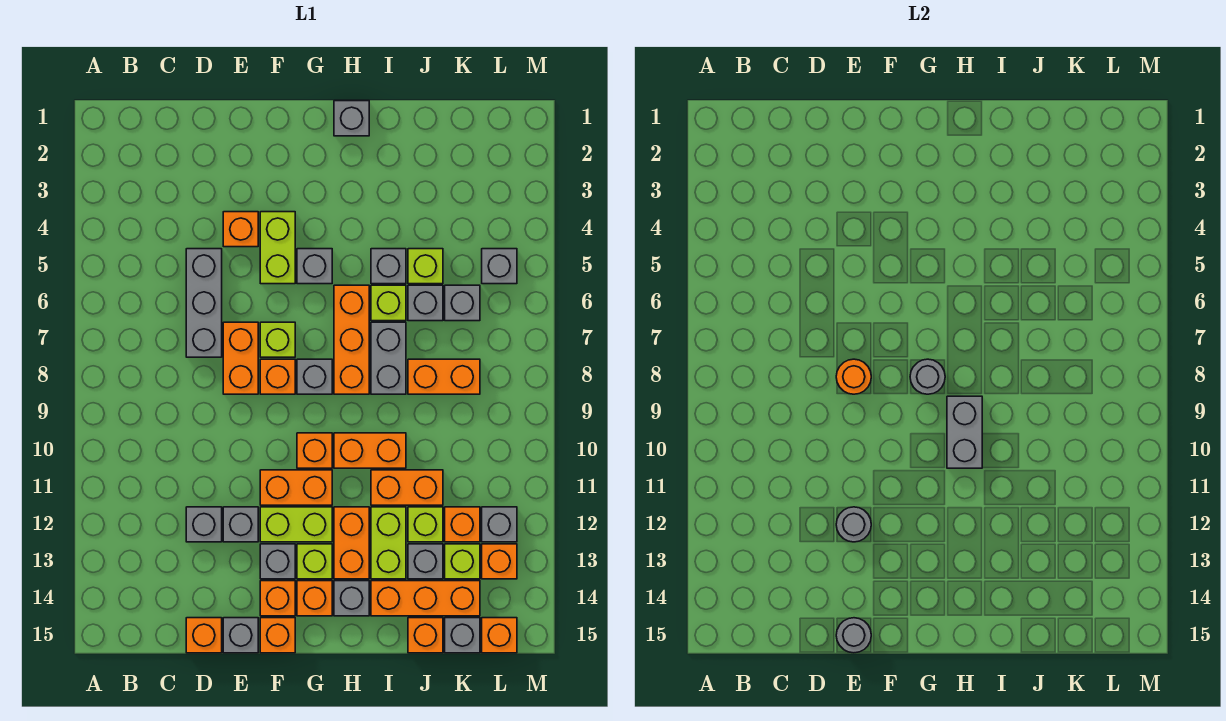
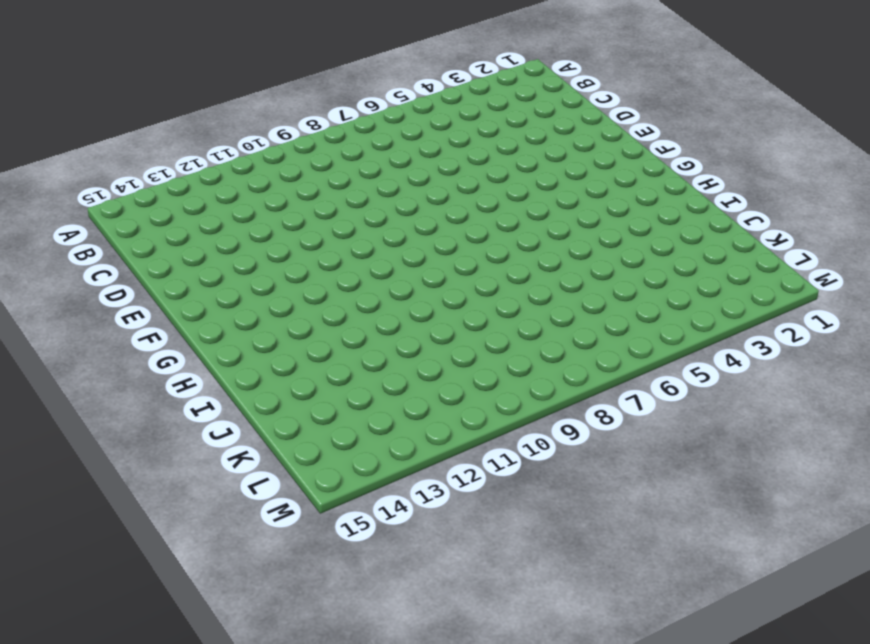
none -> grey 1x3 brick [186,249,222,357]
none -> grey 1x1 brick [186,507,222,542]
none -> orange 1x1 brick [186,618,222,653]
none -> orange 1x1 brick [223,212,258,247]

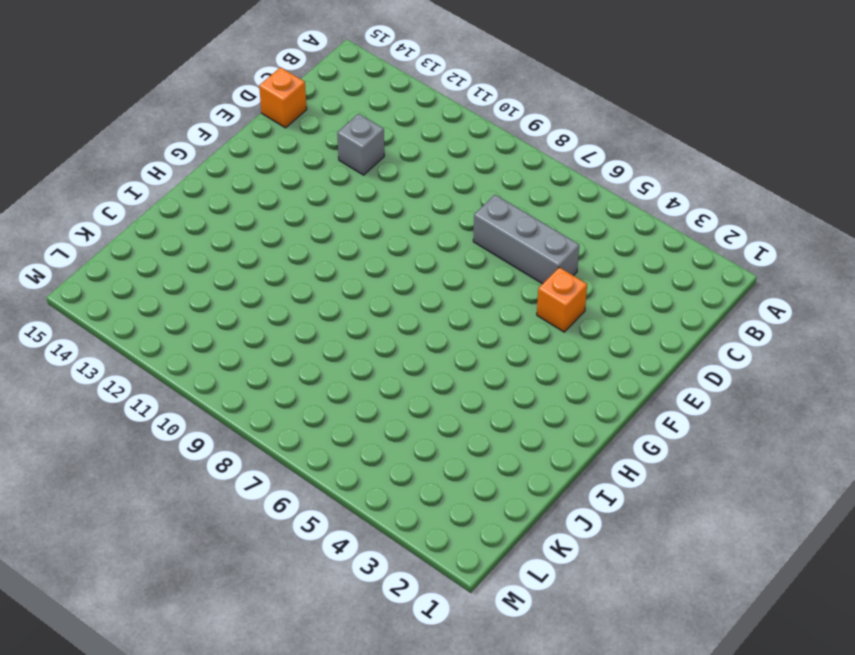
none -> orange 1x2 brick [223,322,258,394]
none -> grey 1x1 brick [223,507,258,542]
none -> grey 1x1 brick [223,618,258,653]
none -> lime 1x2 brick [260,212,295,284]

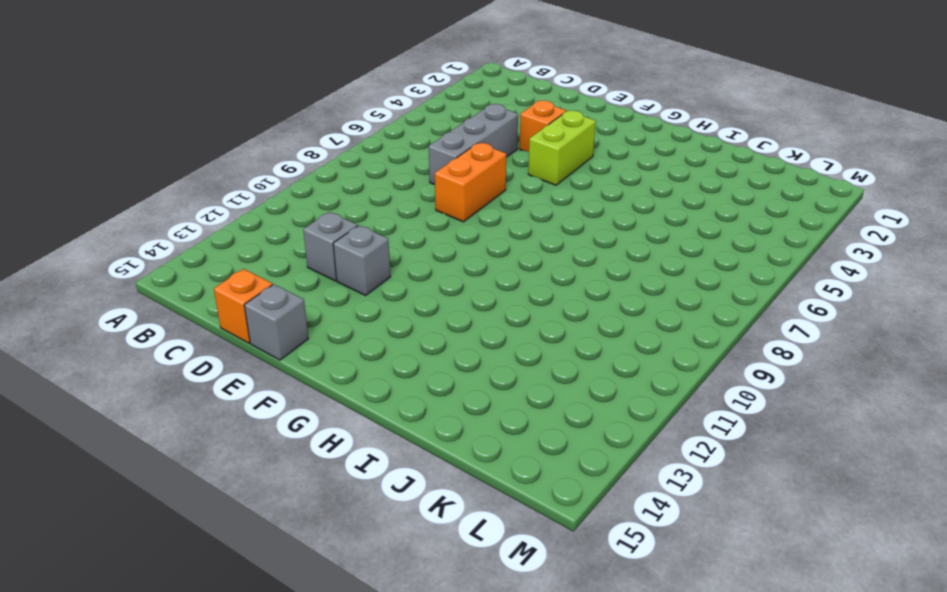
none -> lime 1x1 brick [260,322,295,357]
none -> orange 1x1 brick [260,359,295,394]
none -> orange 1x2 brick [260,470,332,505]
none -> lime 1x2 brick [260,507,332,542]

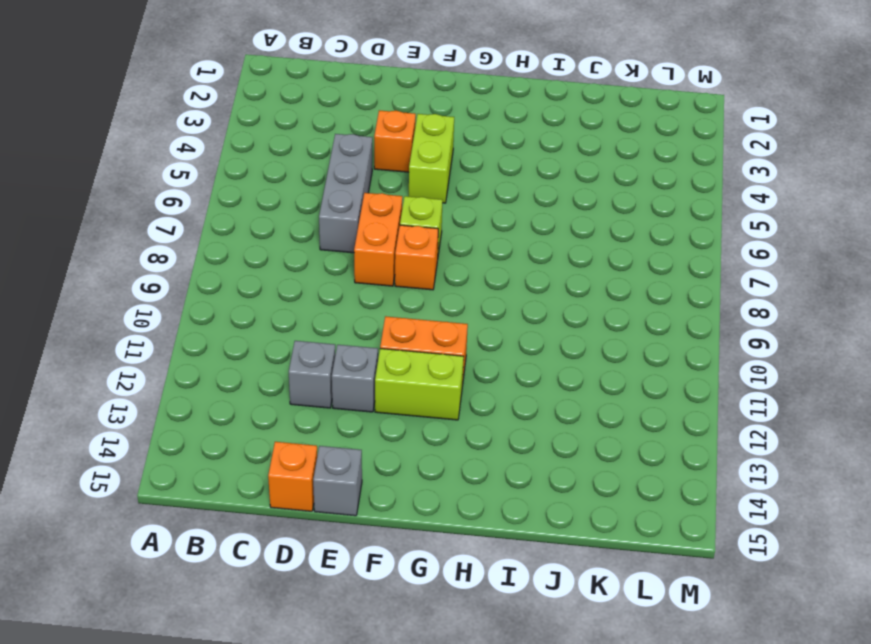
none -> grey 1x1 brick [260,544,295,579]
none -> orange 1x1 brick [260,581,295,616]
none -> orange 1x1 brick [260,618,295,653]
none -> grey 1x1 brick [297,249,332,284]

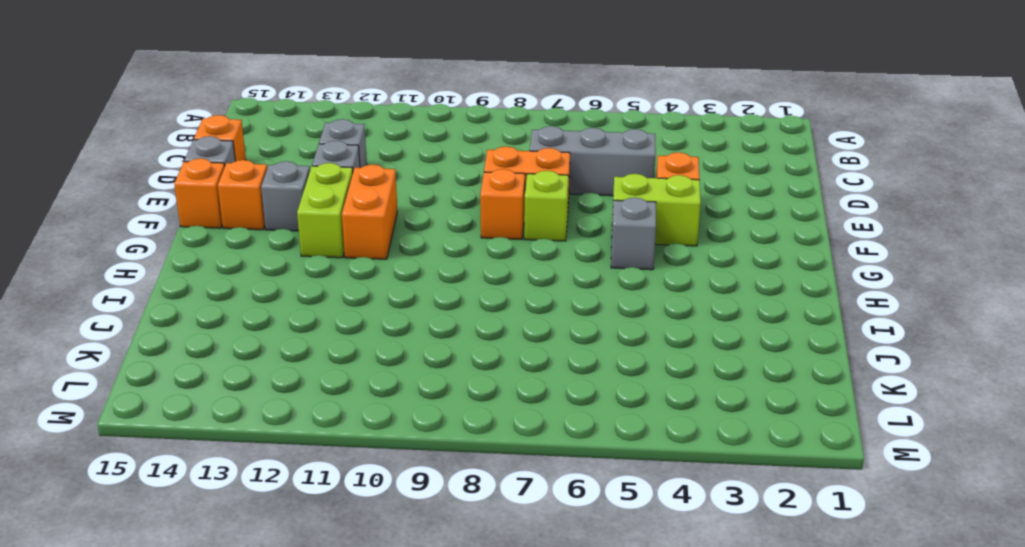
none -> grey 1x1 brick [297,359,332,394]
none -> orange 1x1 brick [297,433,332,468]
none -> lime 1x1 brick [297,544,332,579]
none -> orange 1x1 brick [297,581,332,616]

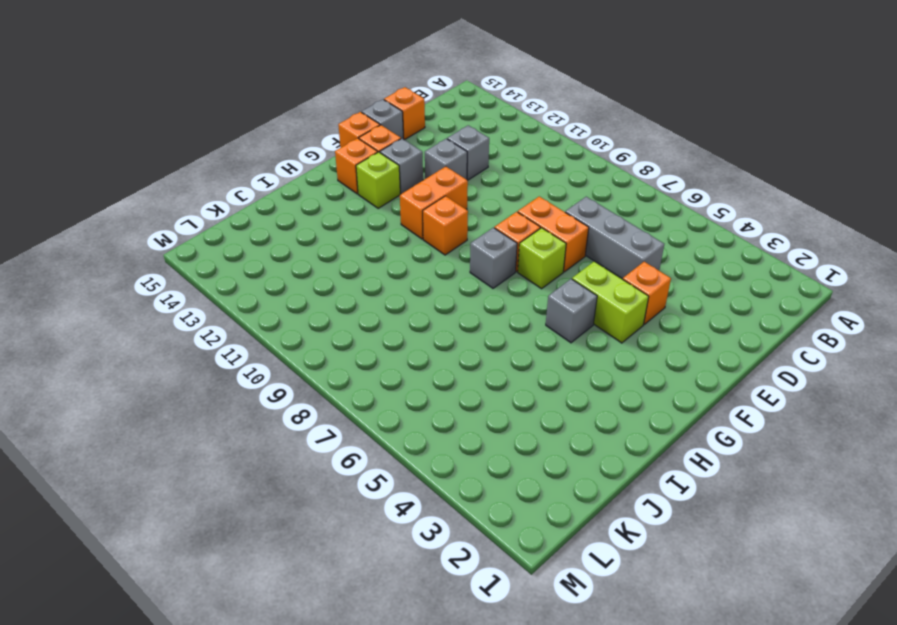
none -> lime 1x2 brick [260,507,332,542]
none -> grey 1x1 brick [334,101,369,136]
none -> orange 1x3 brick [334,285,369,394]
none -> orange 1x2 brick [334,433,406,468]

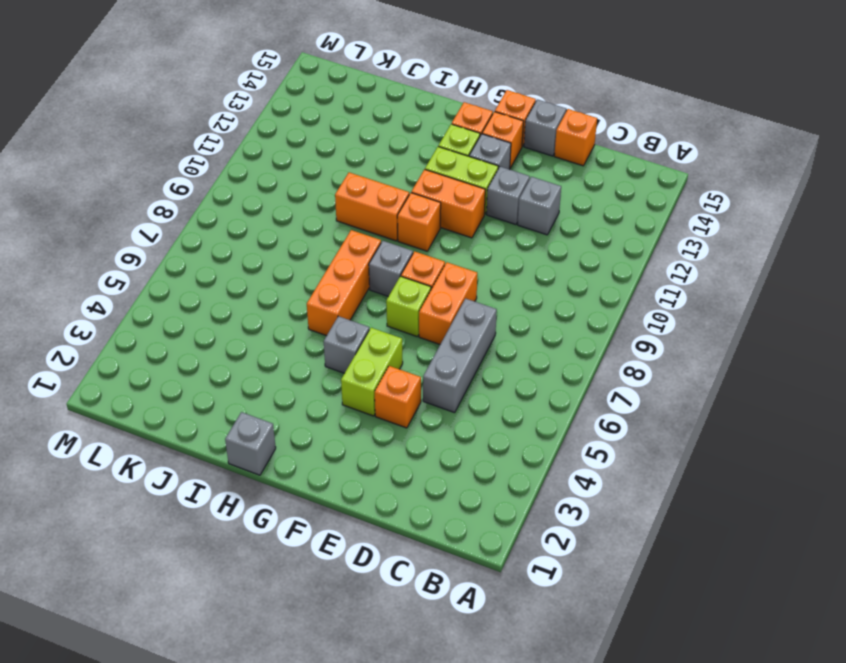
none -> orange 1x2 brick [334,507,369,579]
none -> grey 1x1 brick [334,581,369,616]
none -> grey 1x1 brick [371,249,406,284]
none -> lime 1x1 brick [371,285,406,321]

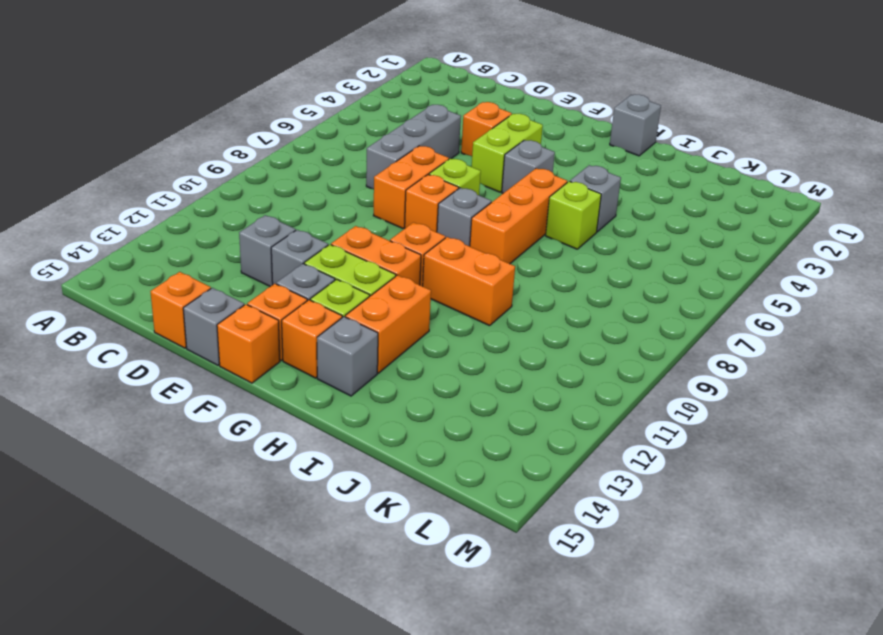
none -> grey 1x2 brick [371,322,406,394]
none -> orange 1x2 brick [371,470,443,505]
none -> lime 1x2 brick [371,507,406,579]
none -> orange 1x3 brick [371,581,480,616]

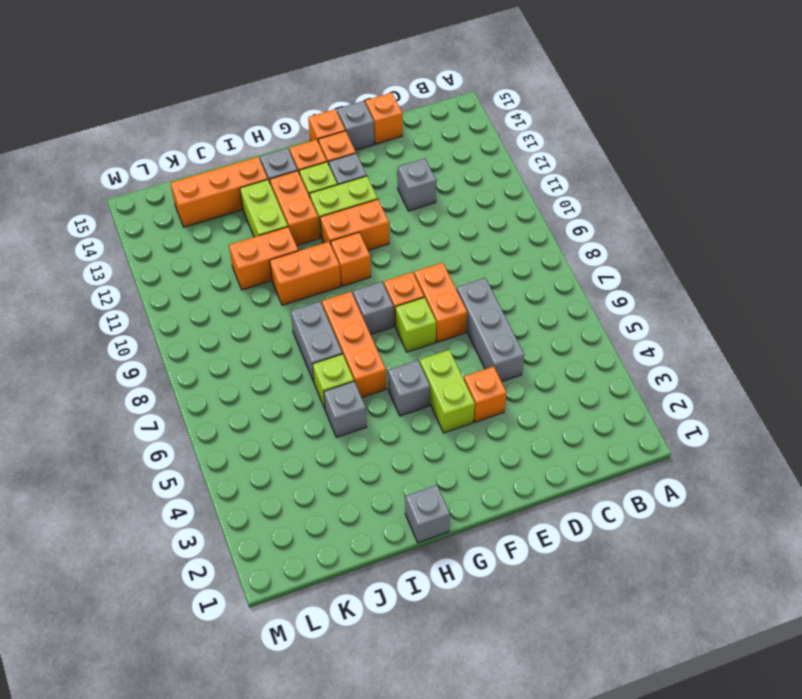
none -> grey 1x1 brick [223,507,258,542]
none -> lime 1x1 brick [408,249,443,284]
none -> grey 1x1 brick [408,285,443,321]
none -> orange 1x2 brick [408,359,480,394]

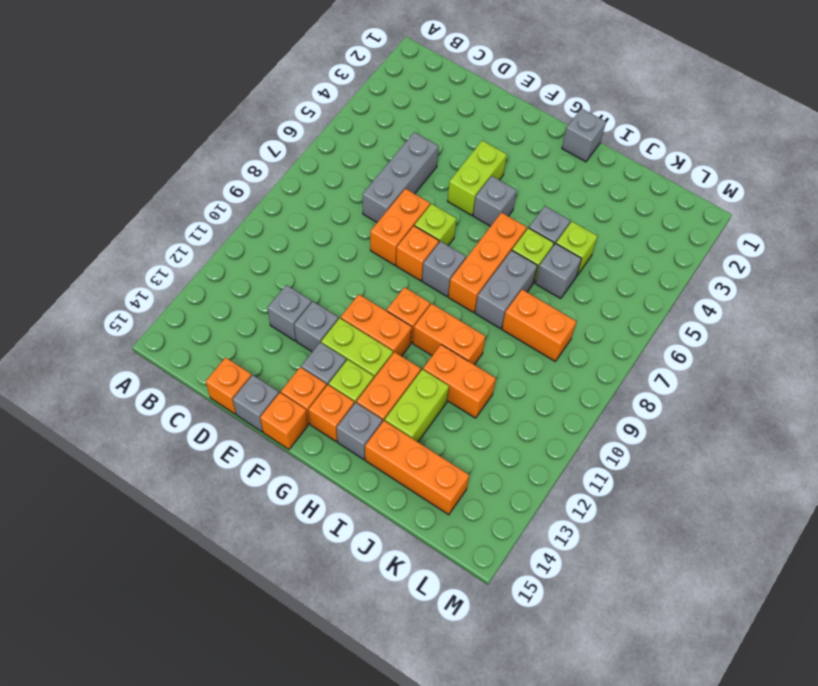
none -> orange 1x1 brick [223,212,258,247]
none -> lime 1x1 brick [408,507,443,542]
none -> grey 1x1 brick [408,544,443,579]
none -> orange 1x1 brick [408,618,443,653]

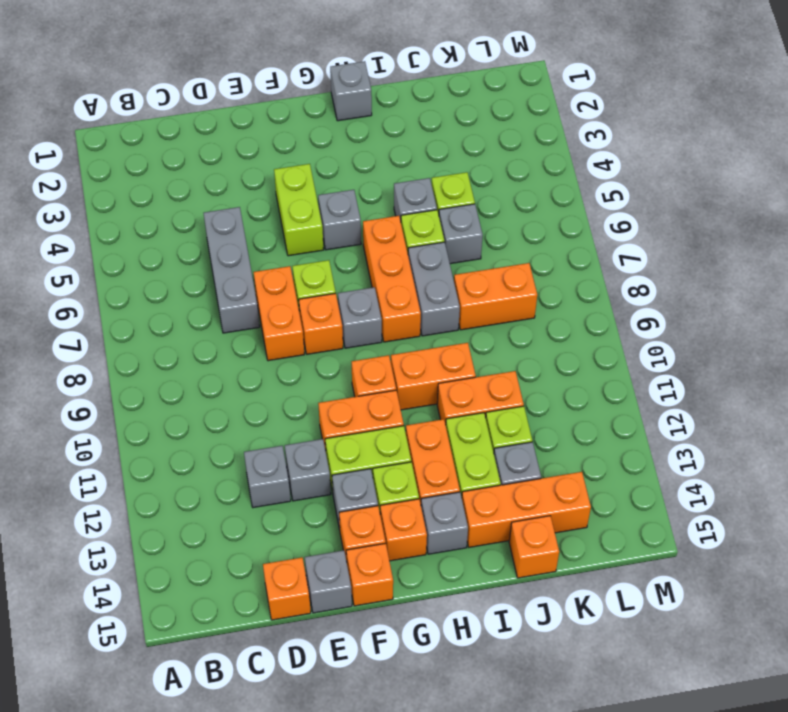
none -> orange 1x1 brick [223,212,258,247]
none -> grey 1x1 brick [445,285,480,321]
none -> orange 1x1 brick [445,507,480,542]
none -> lime 1x1 brick [445,544,480,579]

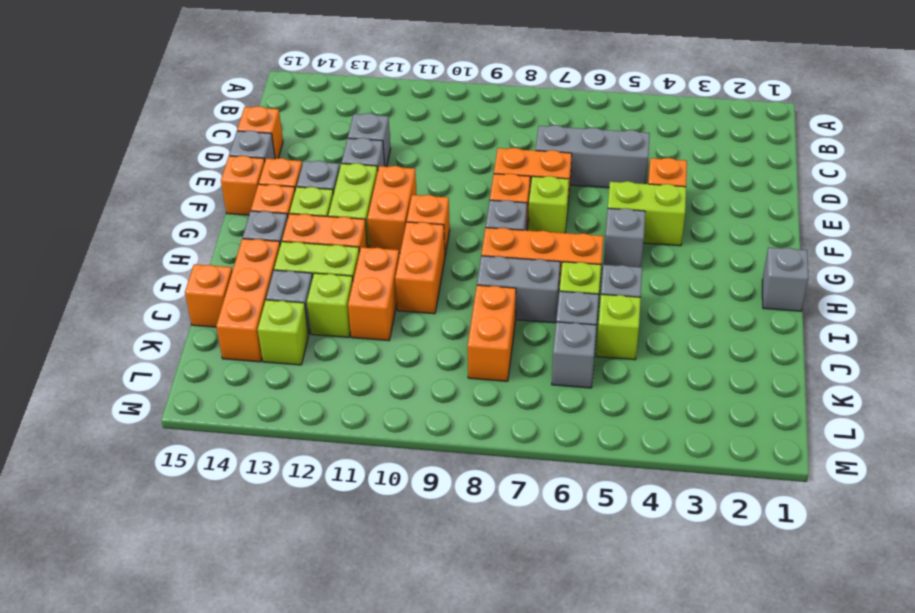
none -> orange 1x1 brick [445,507,480,542]
none -> grey 1x1 brick [445,618,480,653]
none -> grey 1x1 brick [482,249,517,284]
none -> grey 1x1 brick [482,507,517,542]

